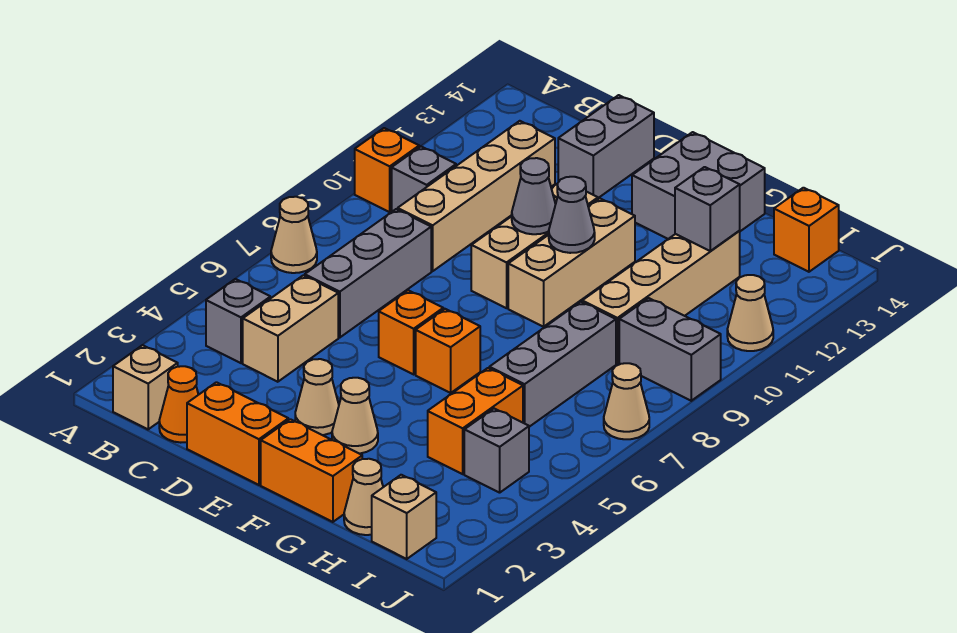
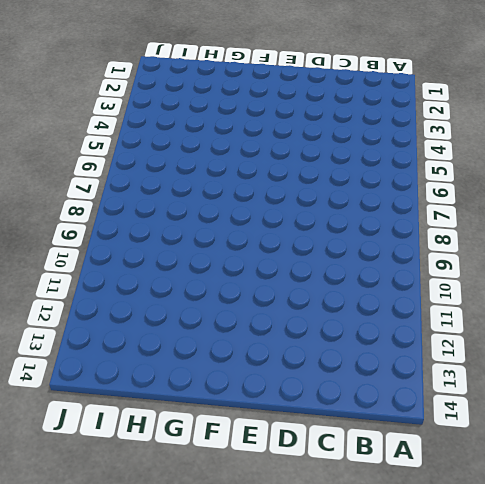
none -> tan 1x1 cone [271,197,317,273]
none -> orange 1x1 brick [355,128,419,212]
none -> tan 1x1 brick [113,345,178,429]
none -> grey 1x1 brick [206,279,270,363]

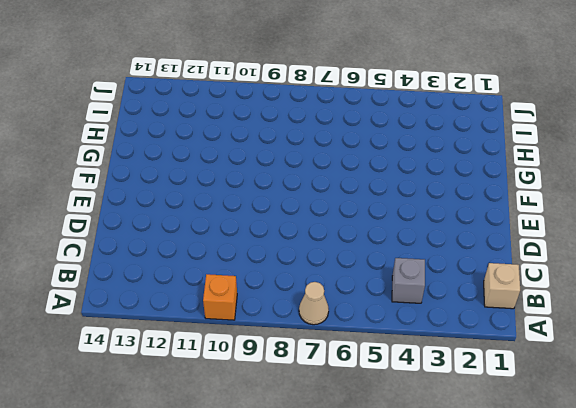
none -> grey 1x1 brick [392,147,456,212]
none -> orange 1x1 cone [159,366,198,443]
none -> tan 1x2 brick [243,275,338,382]
none -> grey 1x3 brick [305,209,431,338]

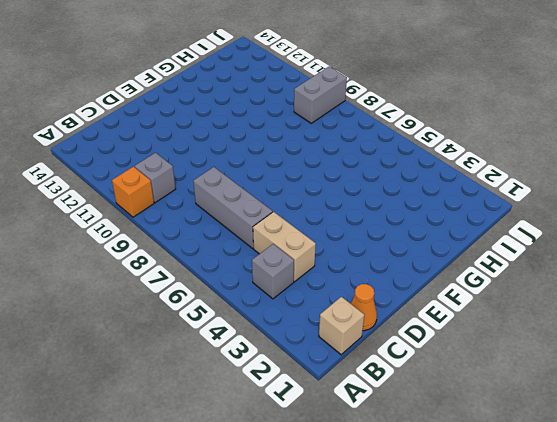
none -> tan 1x1 cone [271,197,317,273]
none -> tan 1x4 brick [398,121,555,271]
none -> orange 1x2 brick [187,382,288,485]
none -> grey 1x2 brick [558,95,654,198]

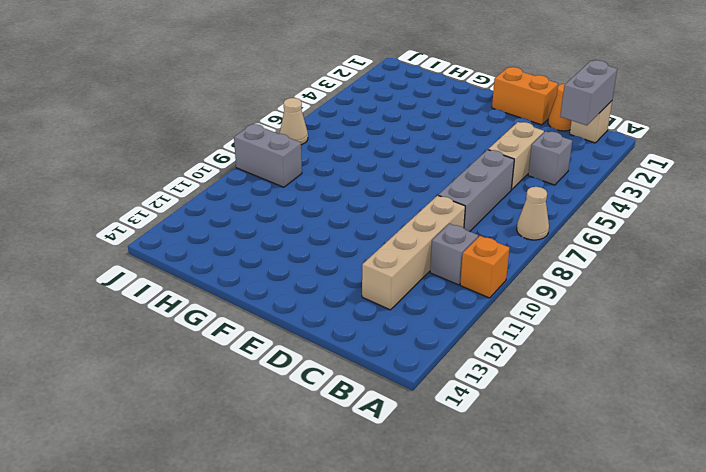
grey 1x2 brick [560,60,617,125] -> grey 1x2 brick moved to [558,95,654,198]
none -> tan 1x1 cone [295,359,339,435]
none -> orange 1x1 brick [379,290,443,374]
none -> tan 1x3 brick [471,184,598,308]
none -> orange 1x2 brick [261,419,362,522]

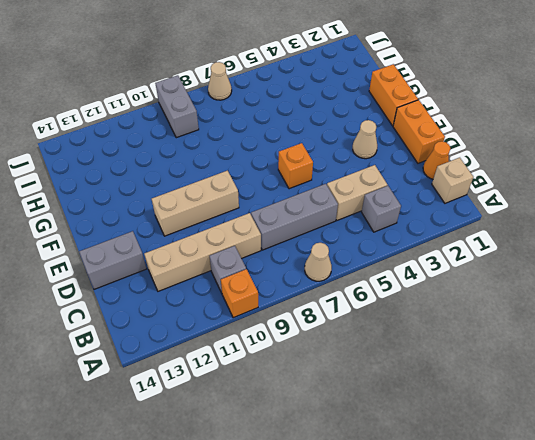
none -> tan 1x1 cone [332,378,378,454]
none -> orange 1x1 brick [416,309,480,393]
none -> tan 1x3 brick [508,198,635,327]
none -> grey 2x2 brick [632,132,765,239]

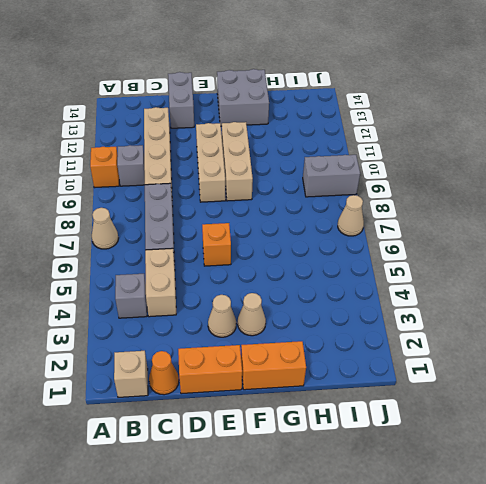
none -> orange 1x1 brick [416,309,480,393]
none -> tan 1x1 cone [344,459,383,535]
none -> orange 1x2 brick [428,368,523,474]
none -> grey 1x3 brick [489,302,616,427]

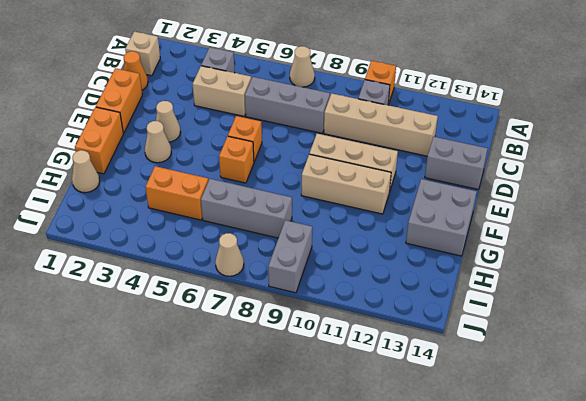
none -> tan 1x4 brick [582,231,740,364]
none -> tan 1x1 brick [372,475,436,559]
none -> grey 1x1 brick [464,409,529,493]
none -> orange 1x1 brick [774,188,839,272]

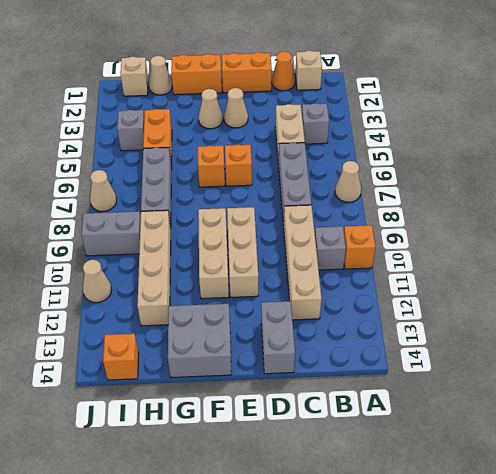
none -> grey 1x1 cone [512,158,556,234]
none -> grey 1x1 cone [549,177,595,253]
none -> grey 1x1 brick [675,167,740,251]

